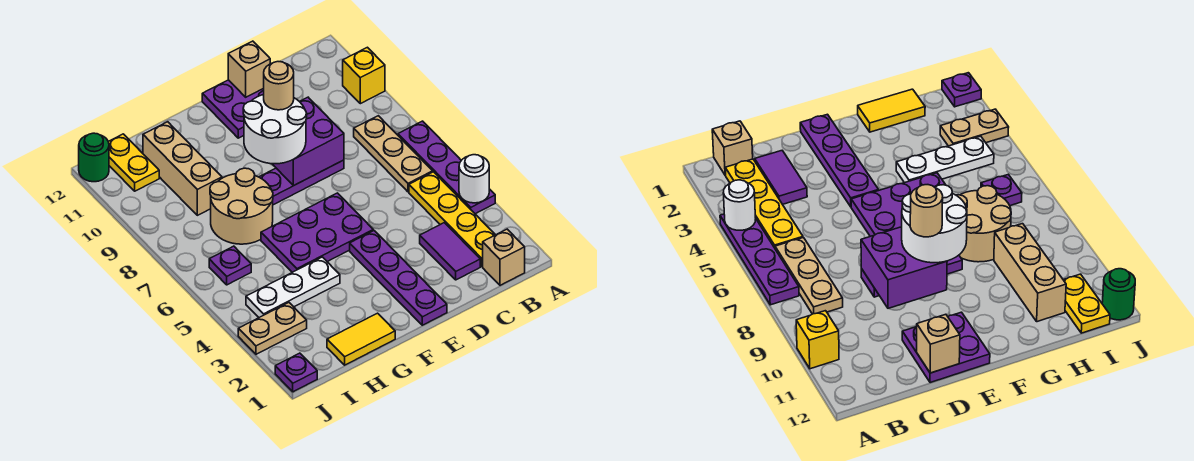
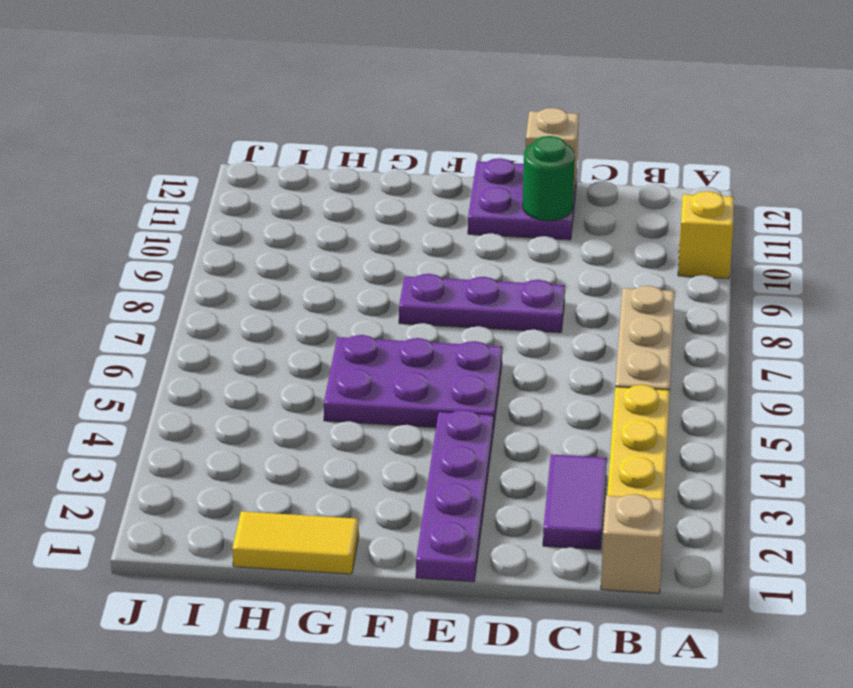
green 1x1 round brick [523,136,575,221] -> green 1x1 round brick moved to [79,133,109,182]
none -> purple 1x4 plate [398,121,495,214]
none -> white 1x3 plate [246,257,340,317]
none -> tan 2x2 round brick [210,168,273,244]

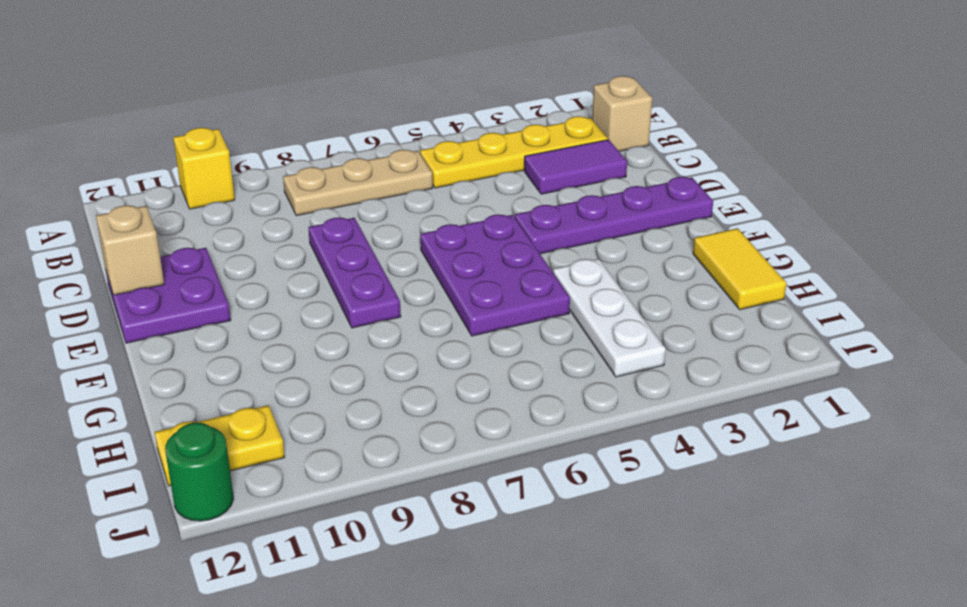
none -> purple 1x4 plate [398,121,495,214]
none -> tan 2x2 round brick [210,168,273,244]
none -> tan 1x3 brick [143,122,222,215]

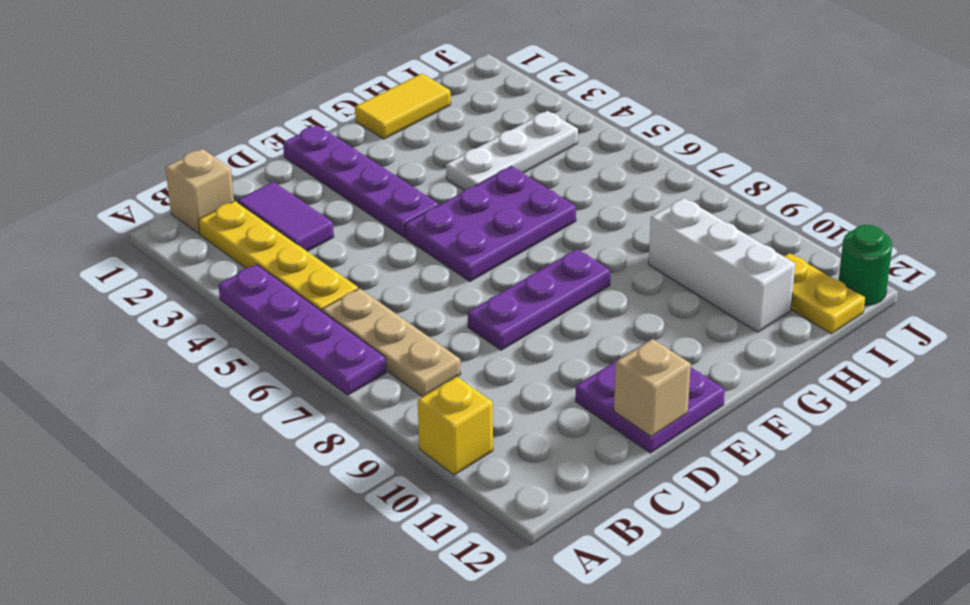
white 1x3 brick [649,198,795,332] -> tan 1x3 brick [143,122,222,215]
none -> tan 2x2 round brick [210,168,273,244]
none -> tan 1x2 plate [238,303,307,354]
none -> purple 1x1 plate [209,246,251,285]

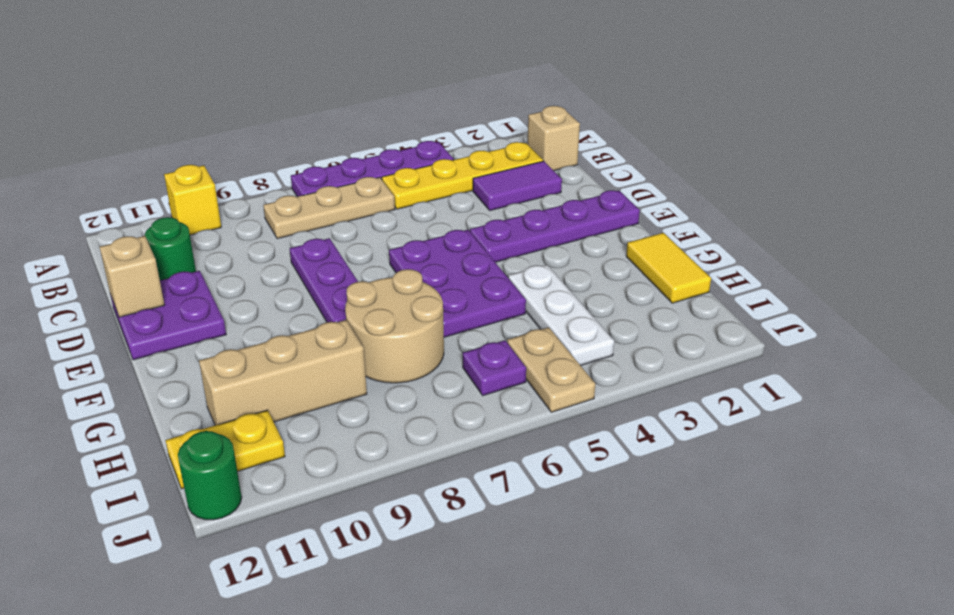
green 1x1 round brick [145,217,196,280] -> none
tan 1x2 plate [507,327,595,412] -> tan 1x2 plate moved to [238,303,307,354]
none -> purple 1x1 plate [275,353,317,392]
none -> white 1x1 round brick [459,155,489,203]
none -> purple 2x2 brick [273,97,344,186]

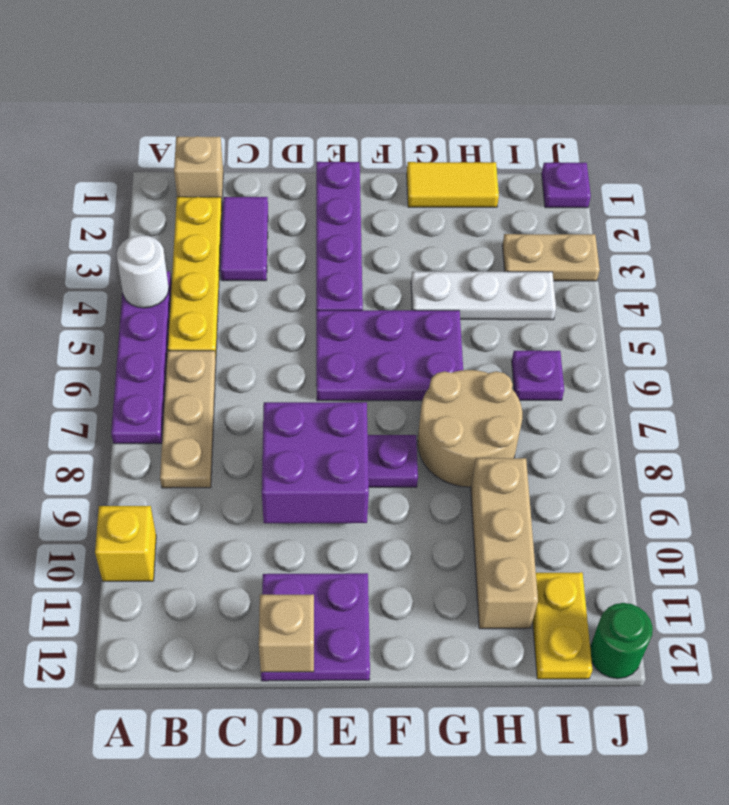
none -> white 2x2 round brick [243,95,307,164]
none -> tan 1x1 round brick [264,62,294,110]

